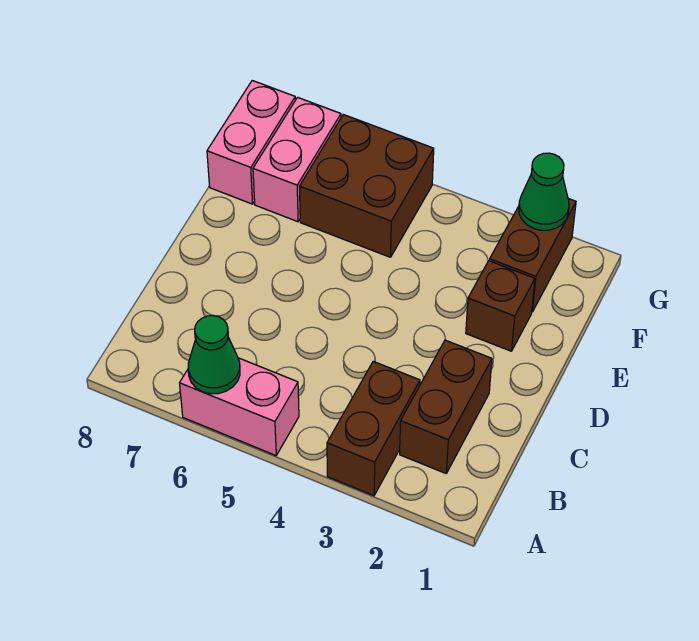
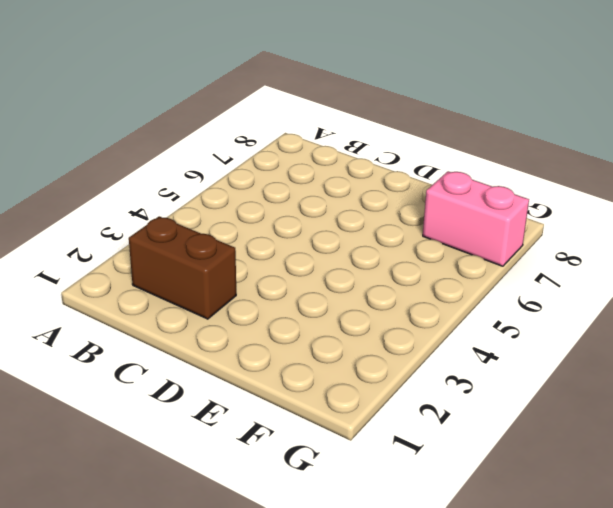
none -> brown 1x2 brick [327,361,420,496]
none -> pink 1x2 brick [180,358,299,455]

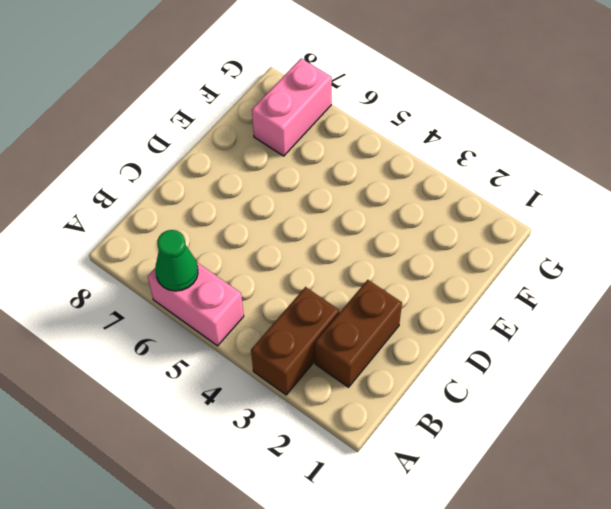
none -> brown 1x1 brick [466,261,535,351]
none -> brown 1x2 brick [489,199,576,312]

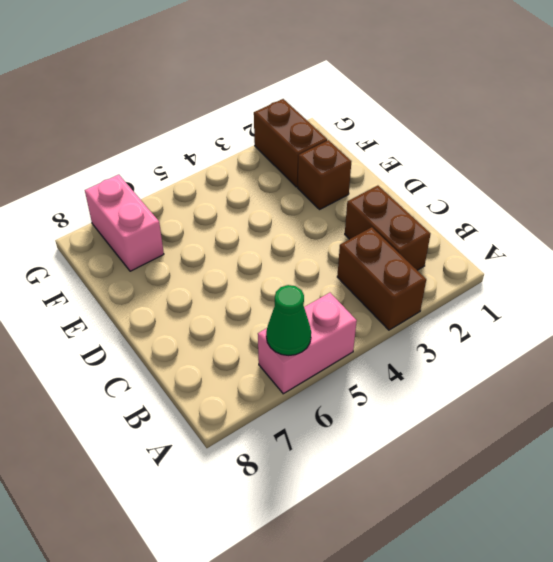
none -> brown 2x2 brick [299,115,434,257]
none -> pink 1x2 brick [207,81,295,204]

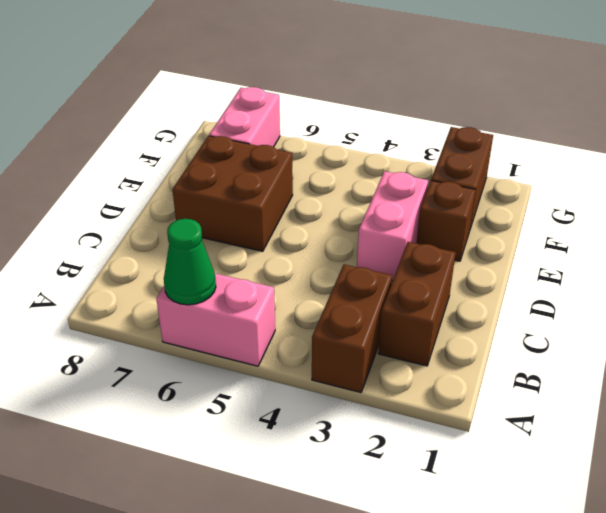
pink 1x2 brick [357,171,428,281] -> pink 1x2 brick moved to [207,81,295,204]
brown 2x2 brick [172,136,293,251] -> brown 2x2 brick moved to [299,115,434,257]
none -> green 1x1 cone [519,153,569,230]

